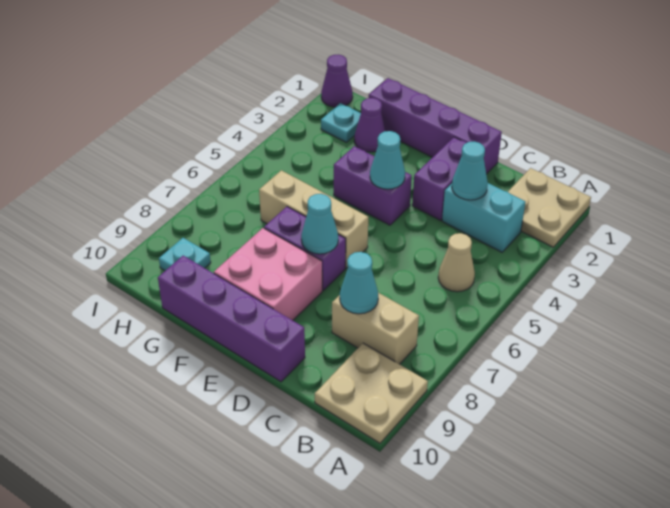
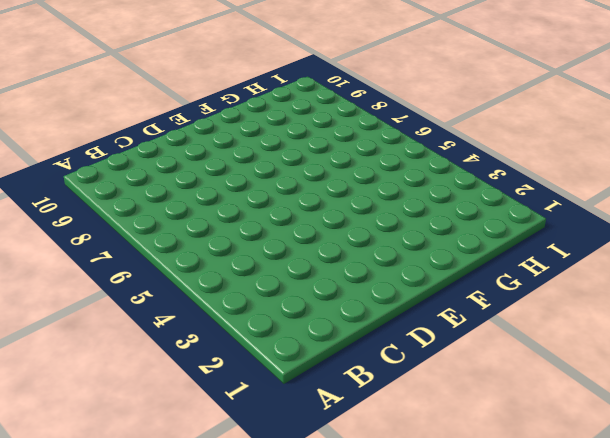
none -> tan 2x2 plate [508,168,591,247]
none -> tan 2x2 plate [315,343,428,443]
none -> cyan 1x2 brick [442,183,525,252]

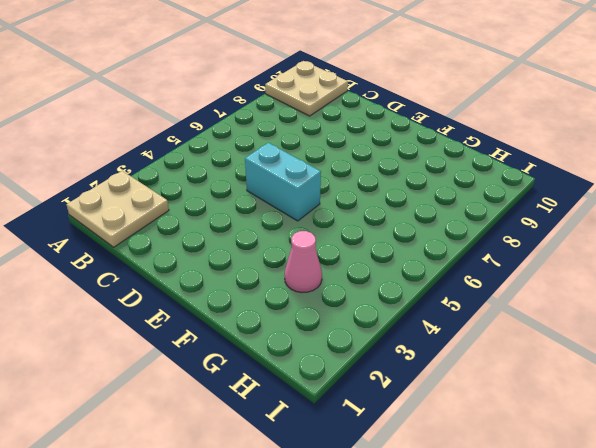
cyan 1x2 brick [245,143,321,221] -> cyan 1x2 brick moved to [442,183,525,252]
pink 1x1 cone [285,231,322,293] -> none
none -> tan 1x1 cone [438,233,475,292]
none -> tan 1x2 brick [332,293,419,364]
none -> purple 1x4 brick [369,78,502,174]

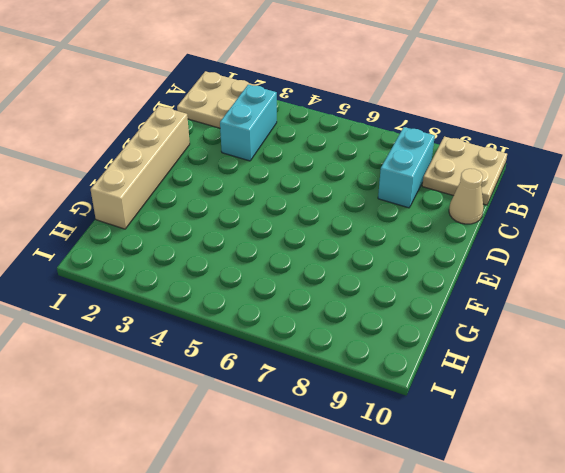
cyan 1x2 brick [378,127,435,208] -> tan 1x2 brick [332,293,419,364]
tan 1x1 cone [449,169,484,224] -> tan 1x1 cone moved to [438,233,475,292]
tan 1x4 brick [91,106,190,229] -> purple 1x4 brick [369,78,502,174]
none -> purple 1x2 brick [412,137,467,220]
none -> purple 1x4 brick [158,256,305,382]
none -> purple 1x2 brick [334,146,412,225]

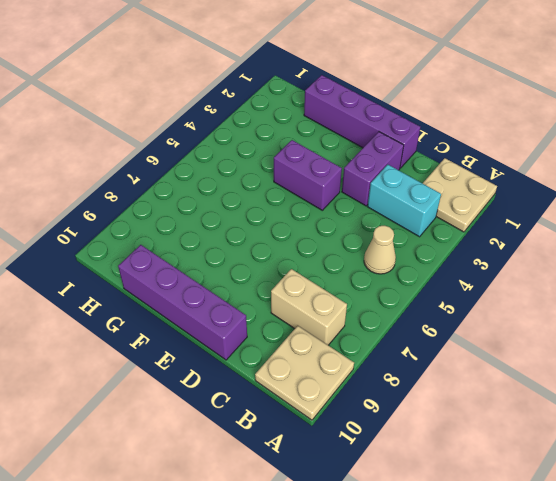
none -> tan 1x3 brick [259,170,368,268]
none -> purple 1x2 brick [264,207,346,290]
none -> pink 2x2 brick [214,228,322,320]

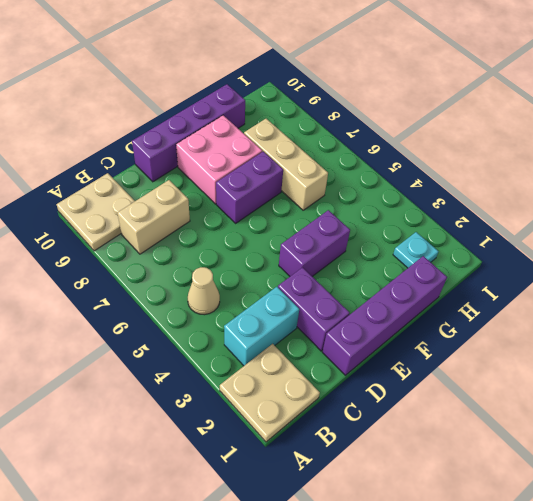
tan 1x3 brick [244,119,328,210] -> tan 1x3 brick turned to [259,170,368,268]
none -> purple 1x1 cone [354,98,386,152]
none -> cyan 1x1 plate [159,238,211,271]
none -> purple 1x1 cone [321,55,353,107]

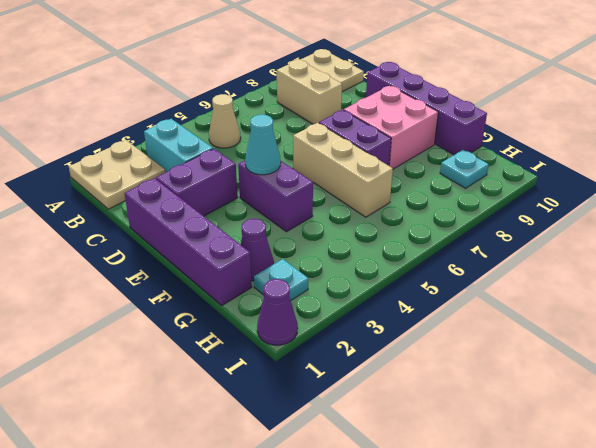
none -> cyan 1x1 cone [452,142,488,200]
none -> cyan 1x1 cone [340,252,378,314]
none -> cyan 1x1 cone [301,194,338,254]

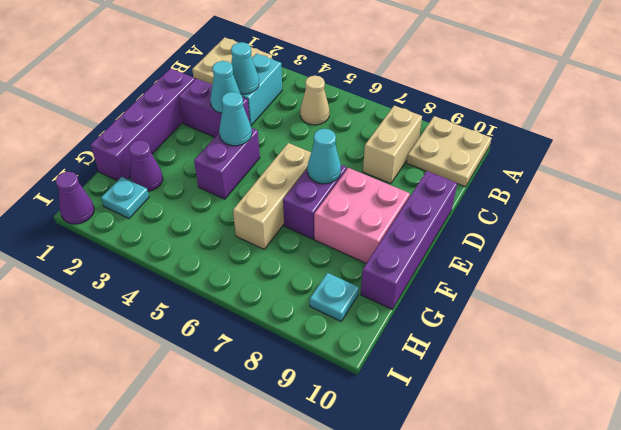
cyan 1x1 cone [210,61,240,113] -> cyan 1x1 cone moved to [340,252,378,314]

